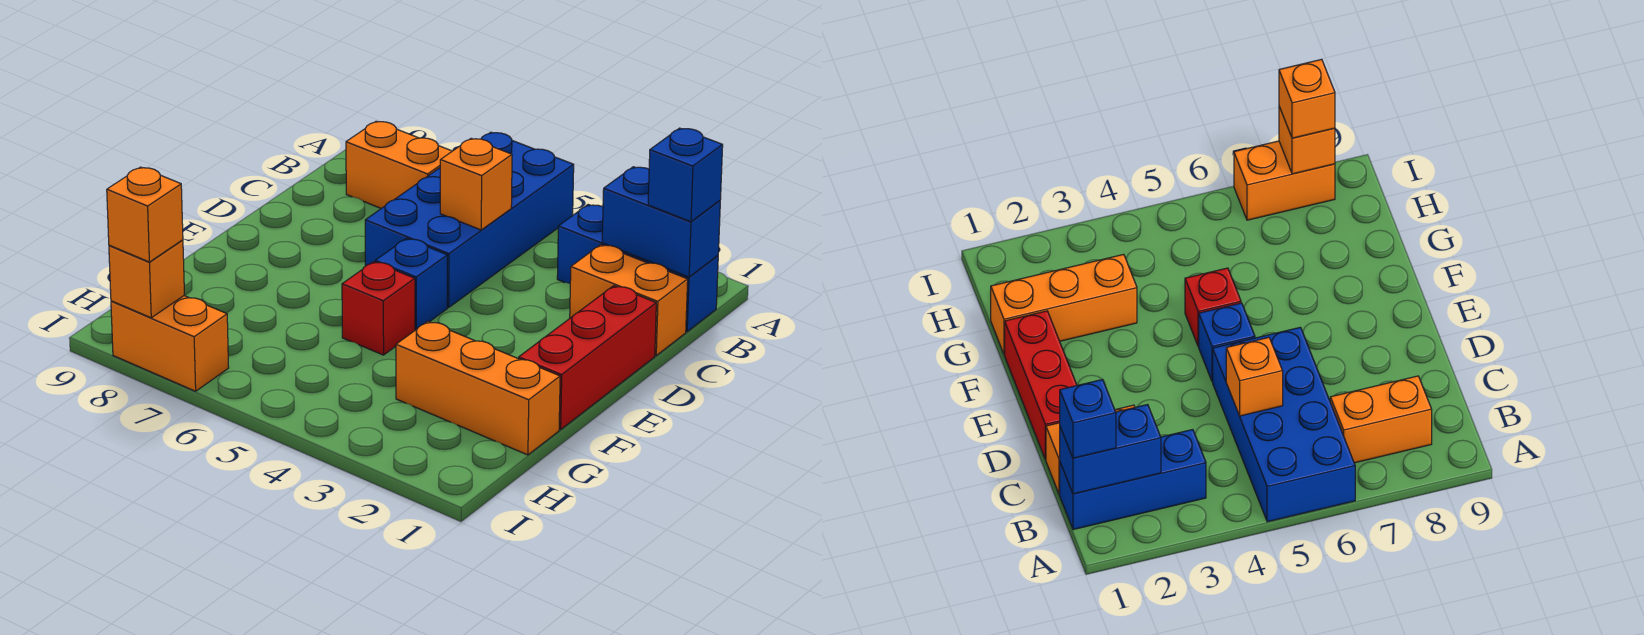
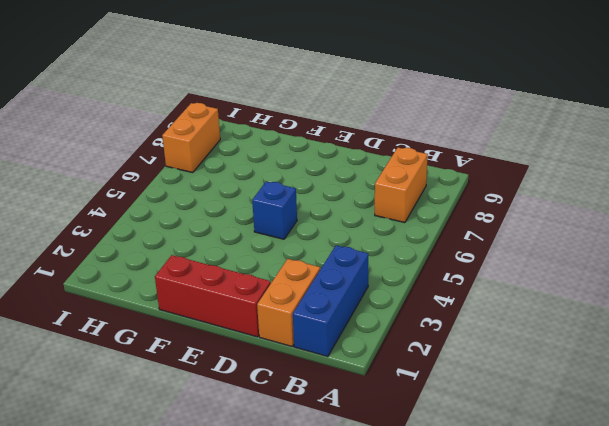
none -> blue 2x4 brick [365,132,574,307]
none -> red 1x1 brick [342,262,415,355]
none -> orange 1x3 brick [396,321,560,455]

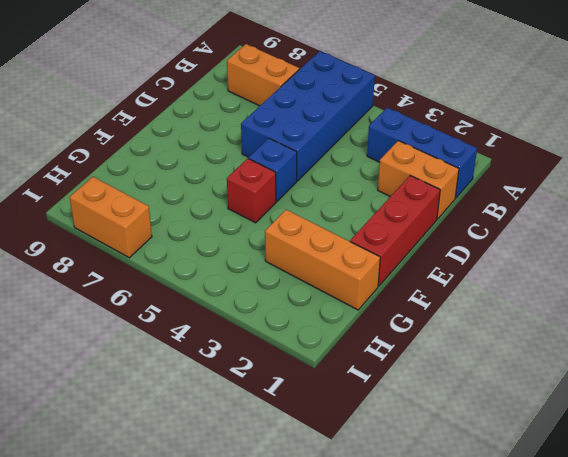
none -> blue 1x2 brick [602,167,720,277]
none -> orange 1x1 brick [440,138,512,230]
none -> orange 1x1 brick [109,240,184,318]

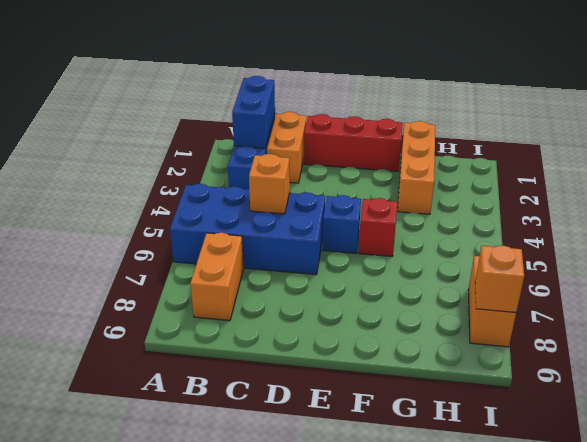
none -> blue 1x1 brick [648,128,723,222]
none -> orange 1x1 brick [107,167,183,262]

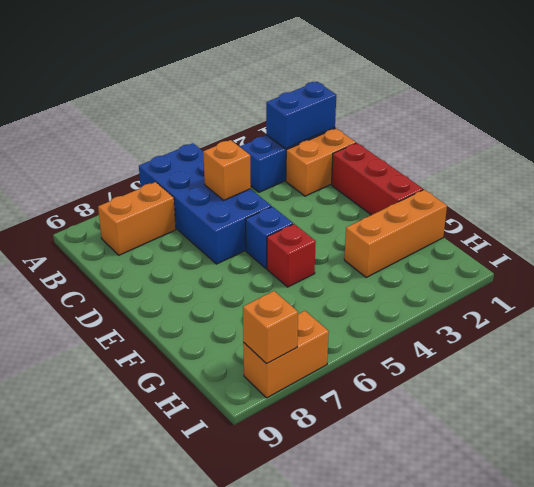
none -> blue 1x1 brick [648,128,723,222]
none -> orange 1x1 brick [107,167,183,262]

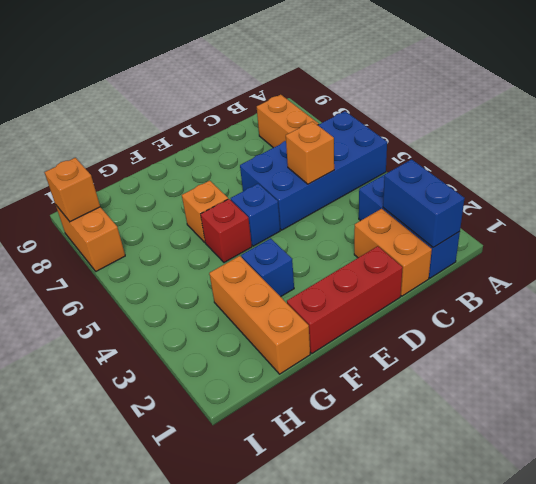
blue 1x1 brick [241,238,294,297] -> blue 1x1 brick moved to [648,128,723,222]
orange 1x1 brick [182,181,228,242] -> orange 1x1 brick moved to [107,167,183,262]

